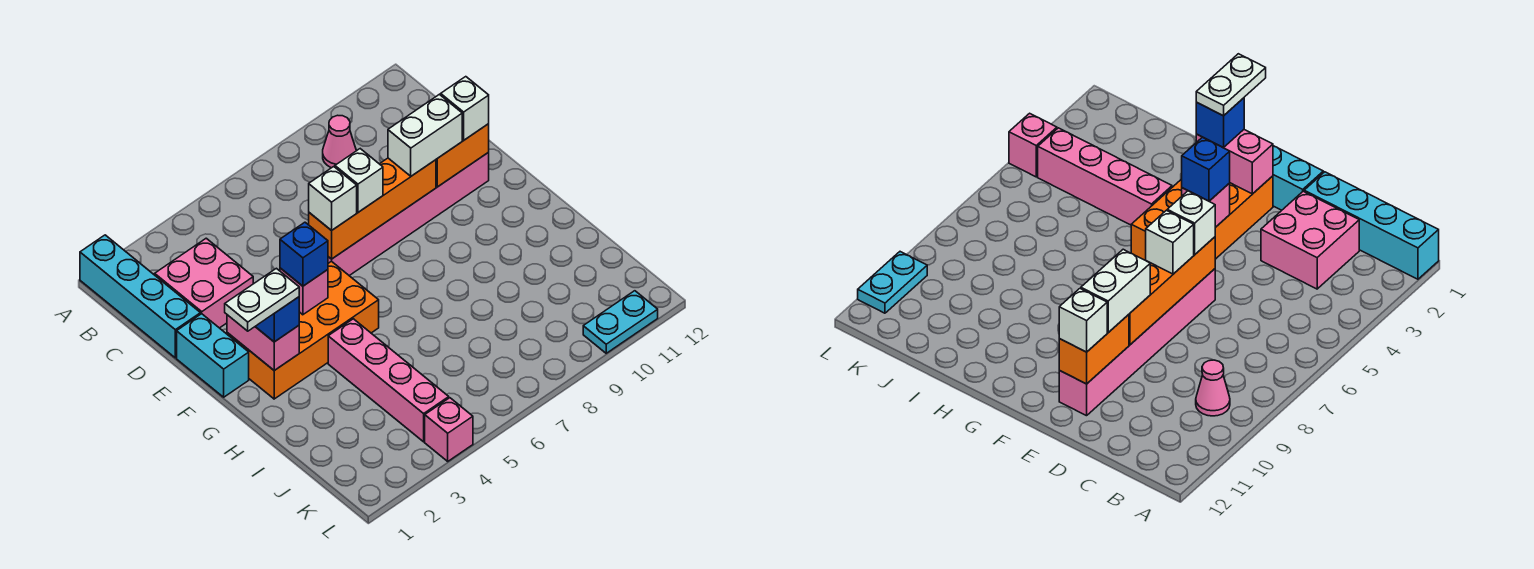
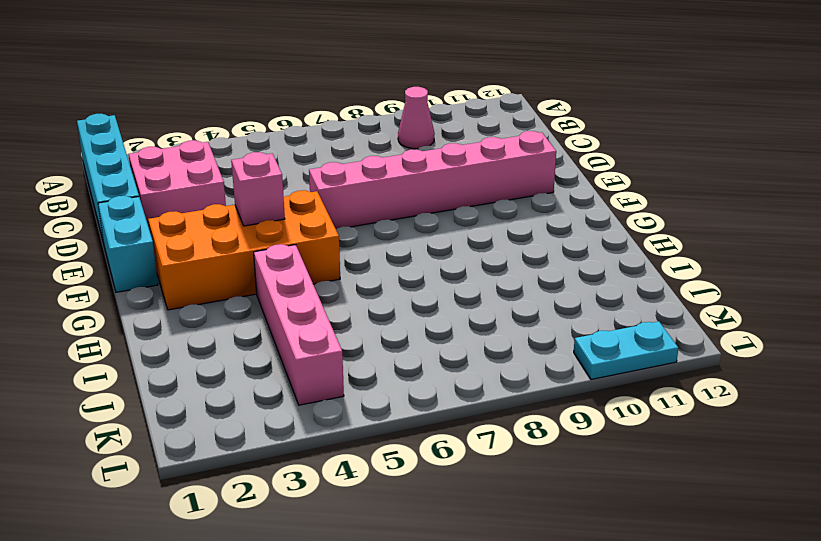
none -> pink 1x1 brick [425,398,473,461]
none -> orange 1x4 brick [309,158,436,259]
none -> orange 1x2 brick [436,124,489,187]

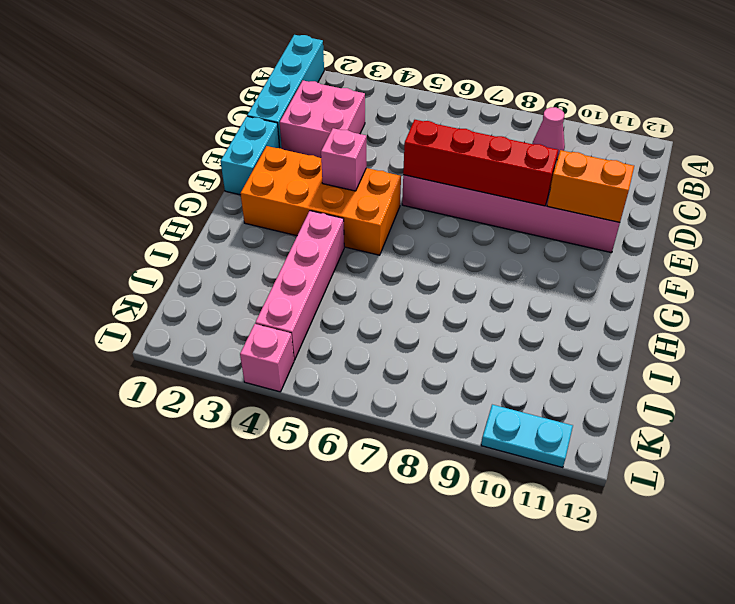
red 1x4 brick [403,120,558,206] -> orange 1x4 brick [309,158,436,259]
none -> pink 1x2 brick [227,315,299,370]
none -> white 1x1 brick [309,167,357,231]
none -> white 1x1 brick [335,149,383,212]

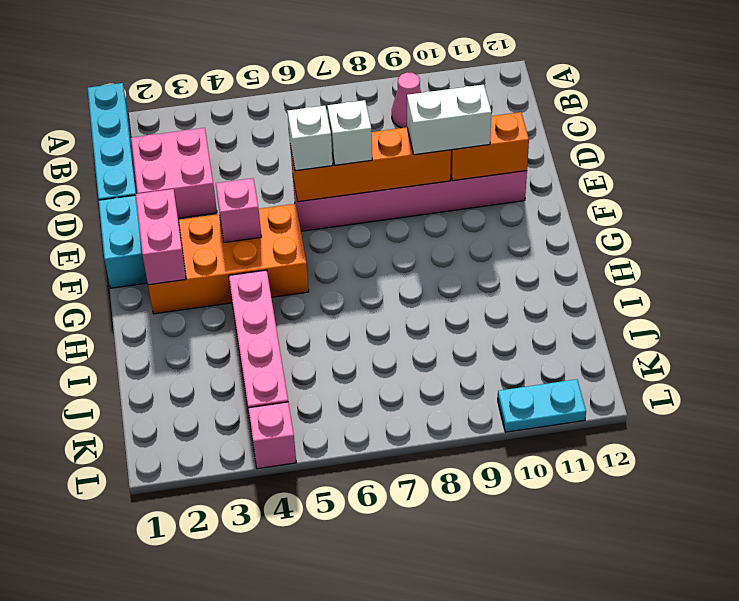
none -> white 1x1 brick [441,77,489,140]
none -> blue 1x1 brick [280,222,328,286]
none -> blue 1x1 brick [255,297,299,342]

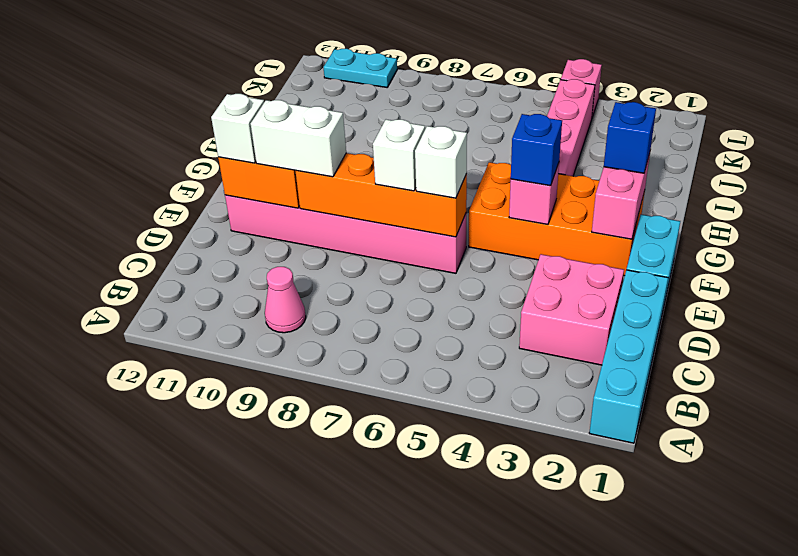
none -> white 1x2 plate [225,268,299,331]

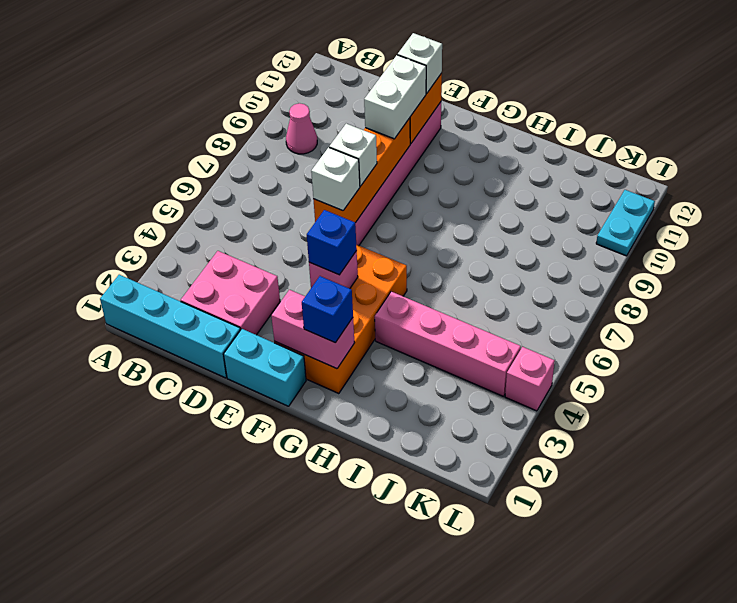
none -> white 1x2 plate [225,268,299,331]

